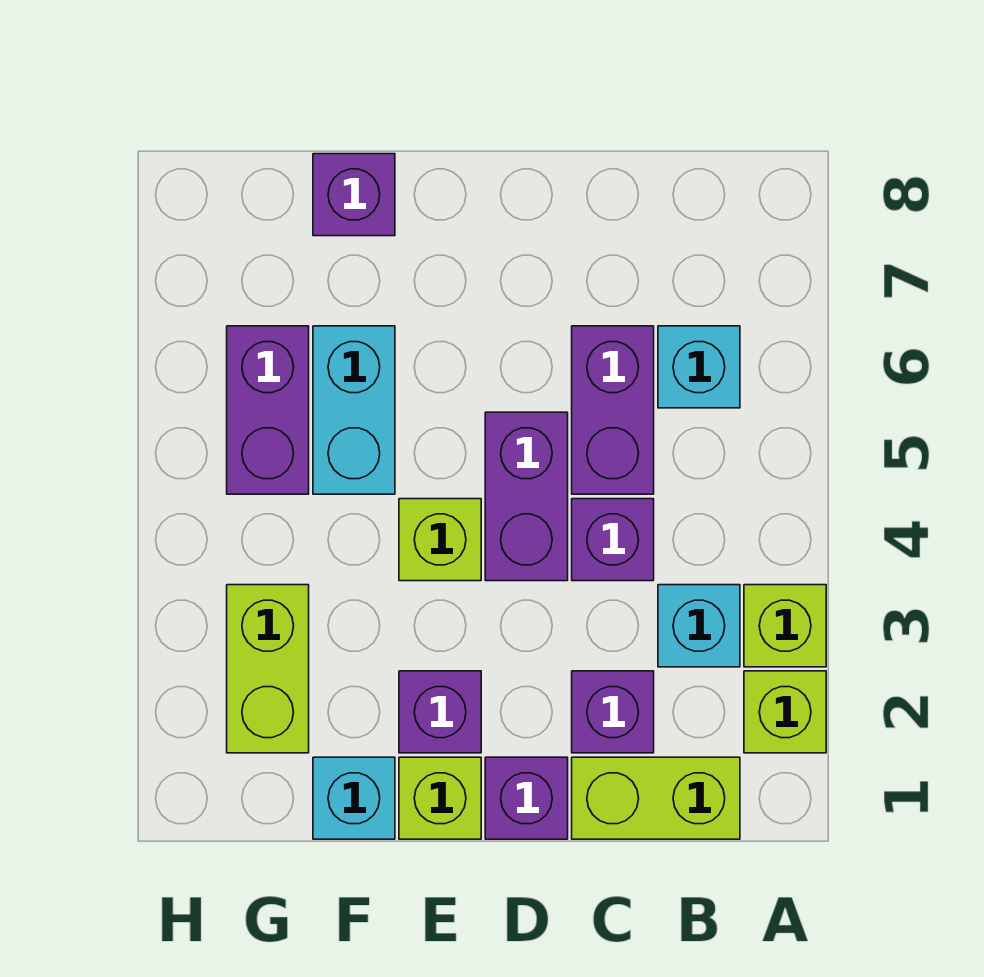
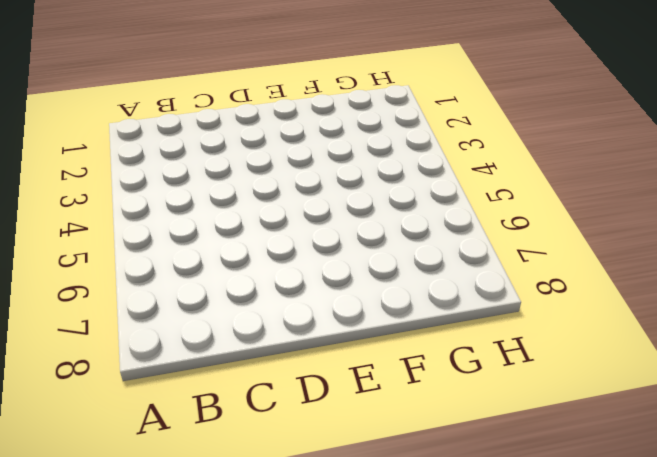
none -> lime 1x1 brick [744,671,826,753]
none -> lime 1x1 brick [744,585,826,667]
none -> lime 1x2 brick [572,757,740,839]

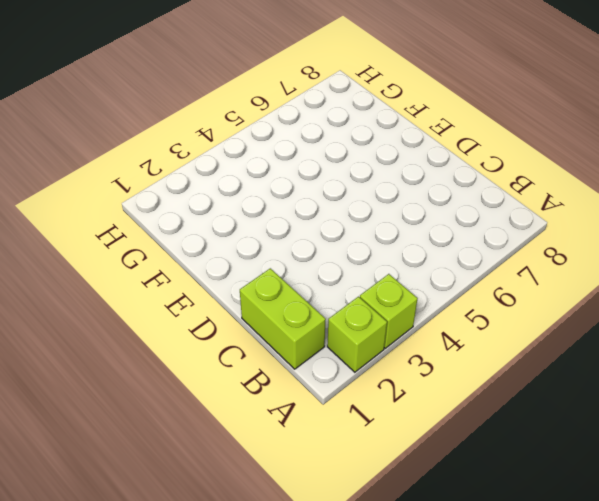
none -> cyan 1x1 brick [658,585,740,667]
none -> cyan 1x1 brick [658,326,740,408]
none -> purple 1x1 brick [572,671,654,753]

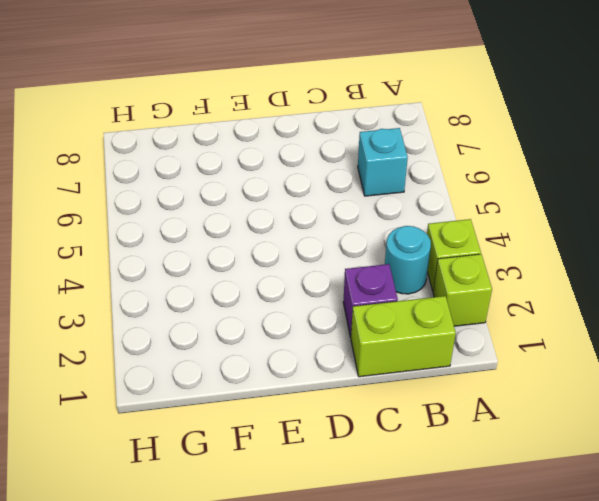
cyan 1x1 round brick [385,226,431,294] -> cyan 1x1 brick [658,585,740,667]
none -> purple 1x1 brick [572,499,654,581]
none -> purple 1x2 brick [572,326,654,494]
none -> purple 1x1 brick [485,757,568,839]

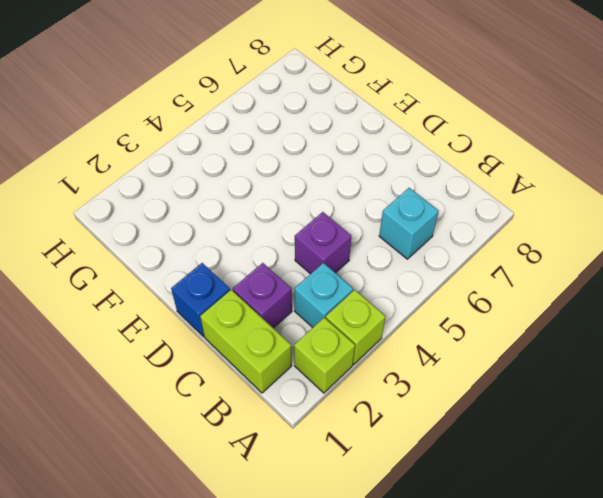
blue 1x1 brick [171,263,230,337] -> purple 1x1 brick [485,757,568,839]
none -> purple 1x2 brick [572,326,654,494]
none -> purple 1x2 brick [485,412,568,581]
none -> lime 1x1 brick [399,757,481,839]

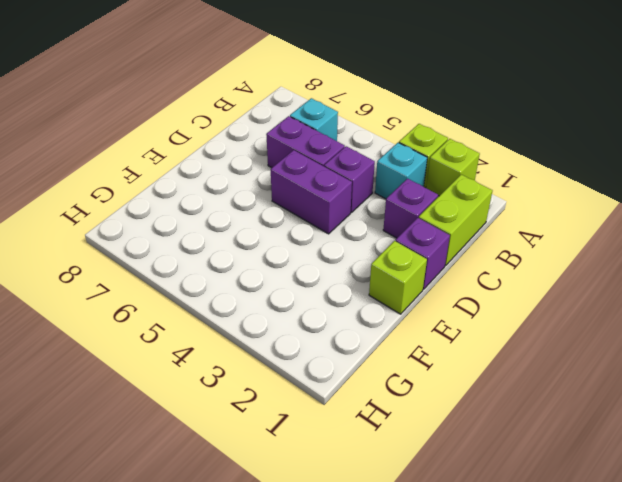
none -> purple 1x1 brick [399,671,481,753]
none -> lime 1x1 brick [399,499,481,581]
none -> cyan 1x1 brick [313,757,395,839]

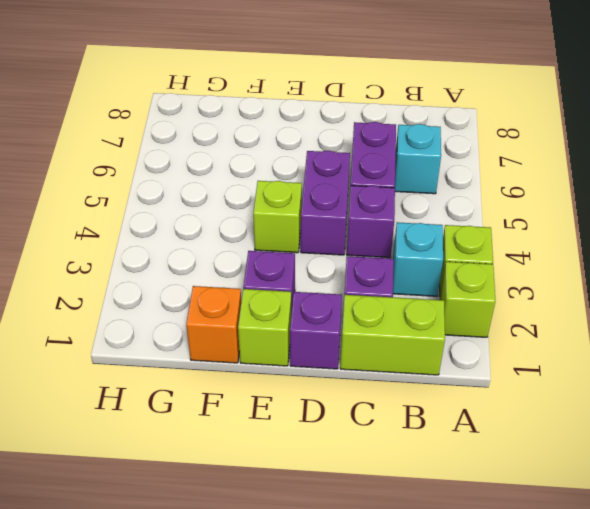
orange 1x1 brick [186,286,241,363] -> cyan 1x1 brick [313,757,395,839]
none -> cyan 1x2 brick [313,326,395,494]
none -> purple 1x1 brick [313,154,395,236]
none -> lime 1x2 brick [227,585,309,753]

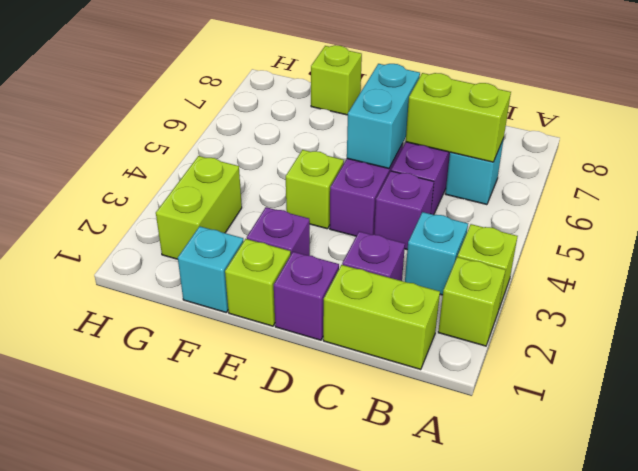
lime 1x2 brick [406,73,511,162] -> none
cyan 1x2 brick [347,64,420,169] -> cyan 1x2 brick moved to [313,326,395,494]
lime 1x1 brick [311,45,362,115] -> purple 1x1 brick [313,154,395,236]
none -> purple 1x2 brick [227,326,309,494]

